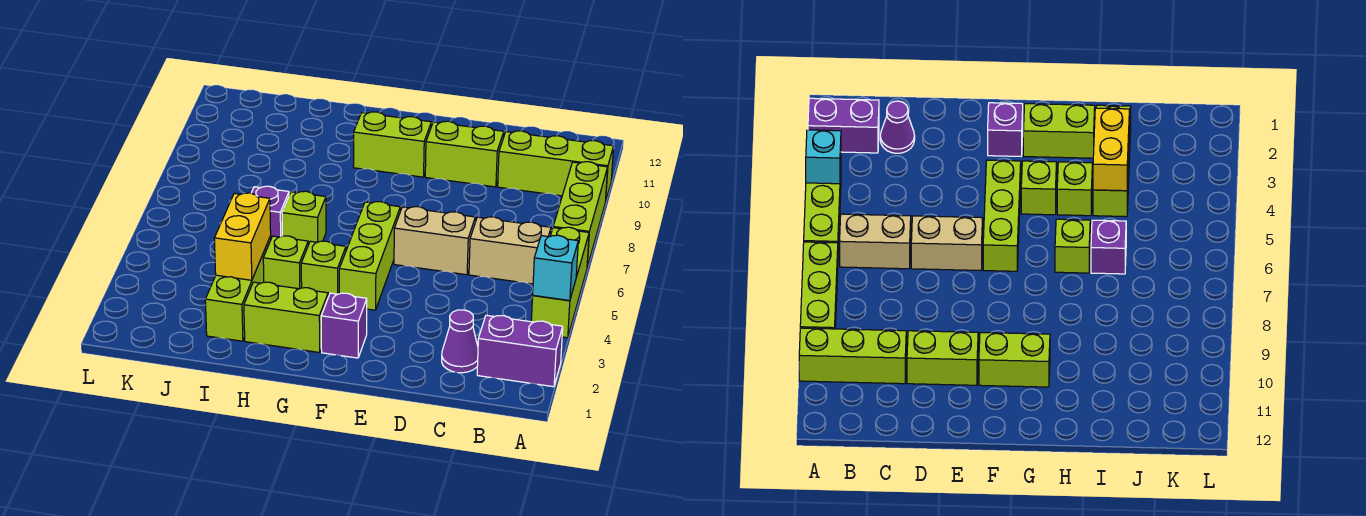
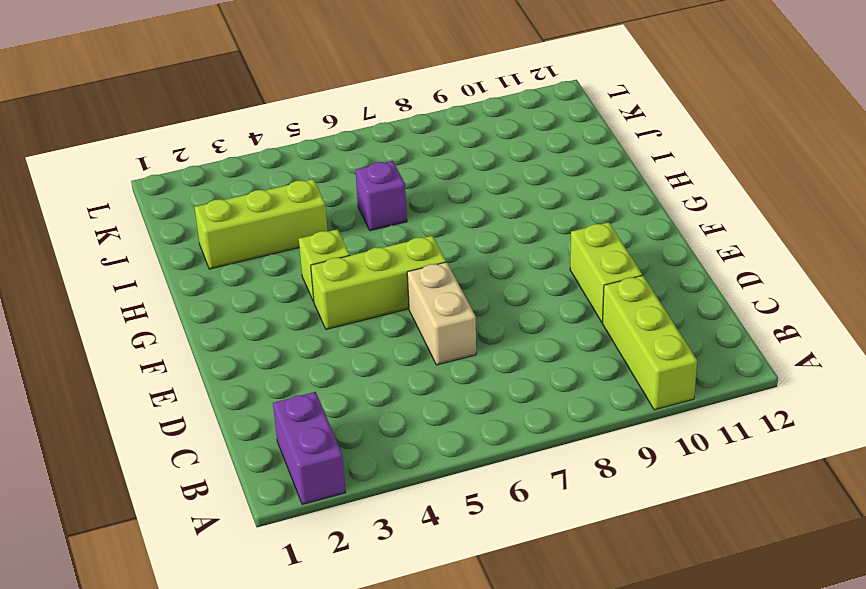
none -> lime 1x3 brick [531,227,589,338]
none -> lime 1x3 brick [553,162,608,267]
none -> tan 1x2 brick [469,217,551,284]

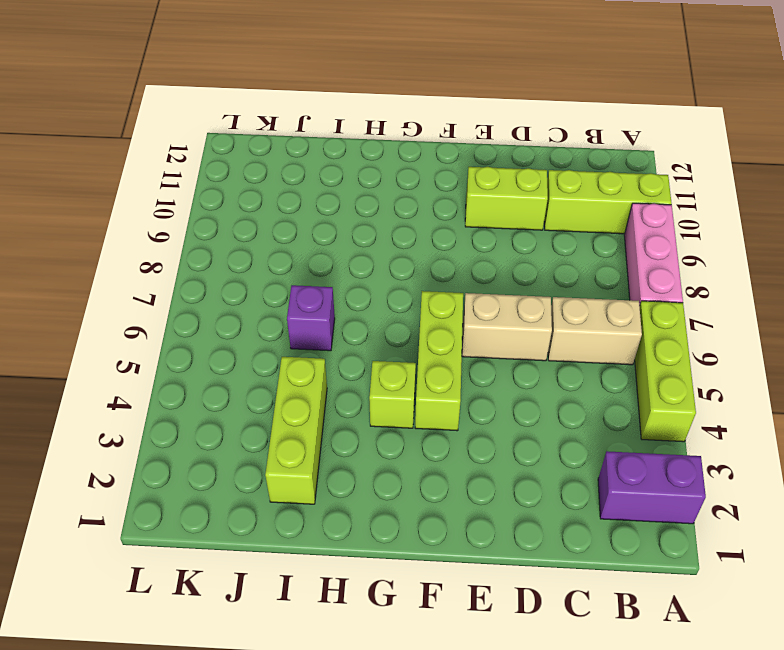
pink 1x3 brick [624,203,683,306] -> lime 1x3 brick [553,162,608,267]
none -> purple 1x1 cone [442,310,478,373]
none -> purple 1x1 brick [321,293,367,358]
none -> lime 1x2 brick [353,112,431,177]

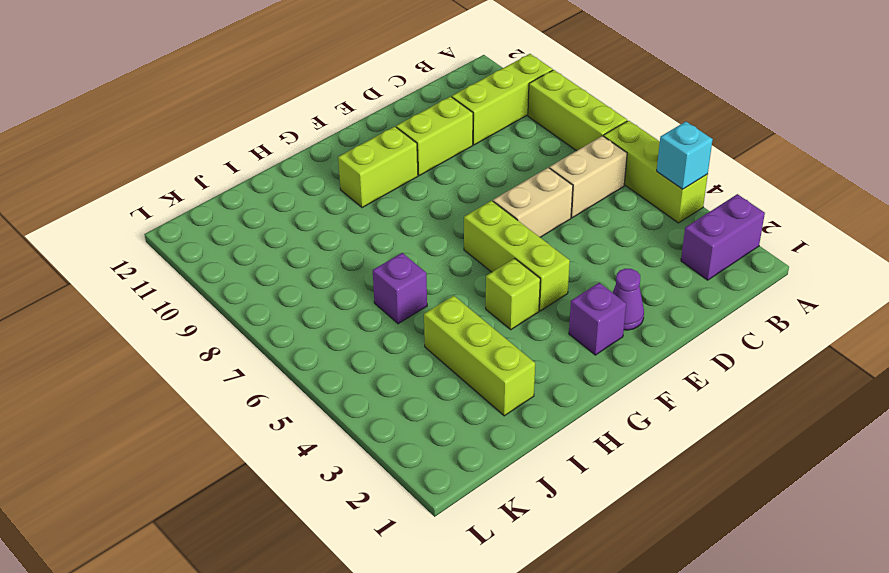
purple 1x1 cone [613,269,644,330] -> purple 1x1 cone moved to [442,310,478,373]
none -> lime 1x2 brick [244,282,328,352]
none -> lime 1x1 brick [263,236,308,289]
none -> lime 1x1 brick [282,191,326,245]

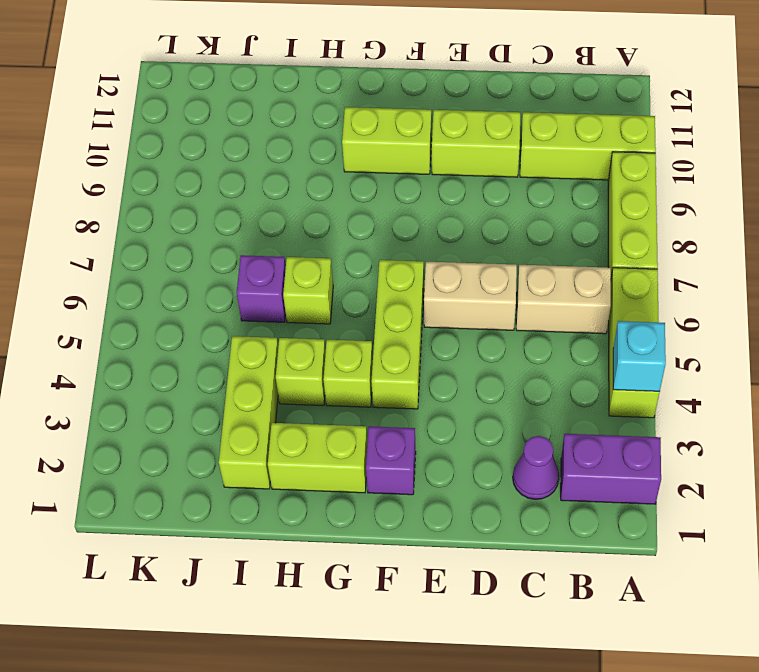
none -> yellow 1x2 brick [214,193,271,280]

